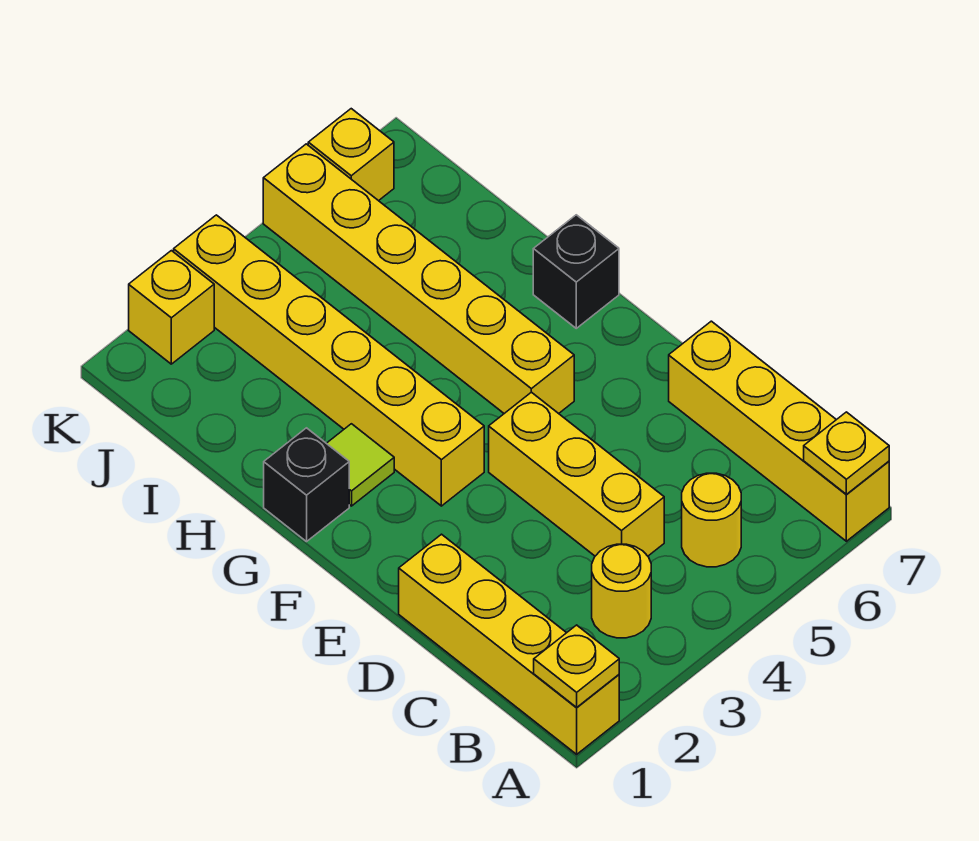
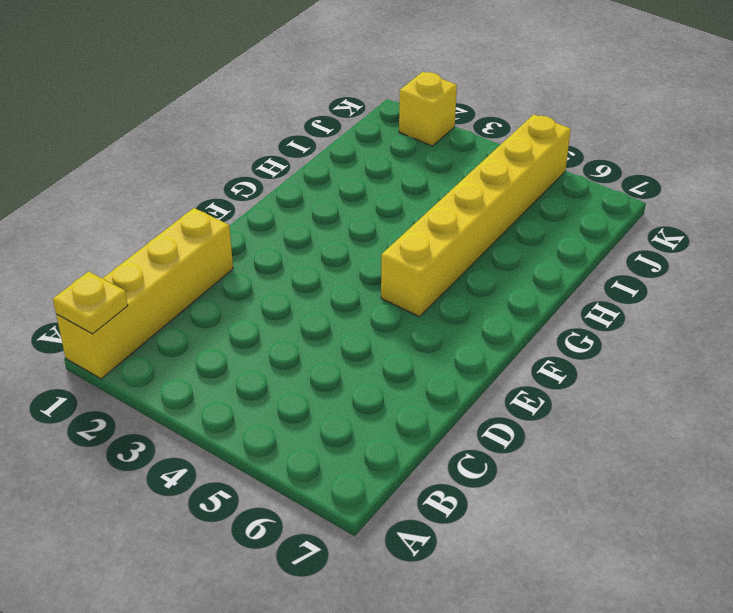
none -> yellow 1x4 brick [669,321,889,541]
none -> yellow 1x1 round brick [592,544,651,638]
none -> yellow 1x1 round brick [682,473,741,567]

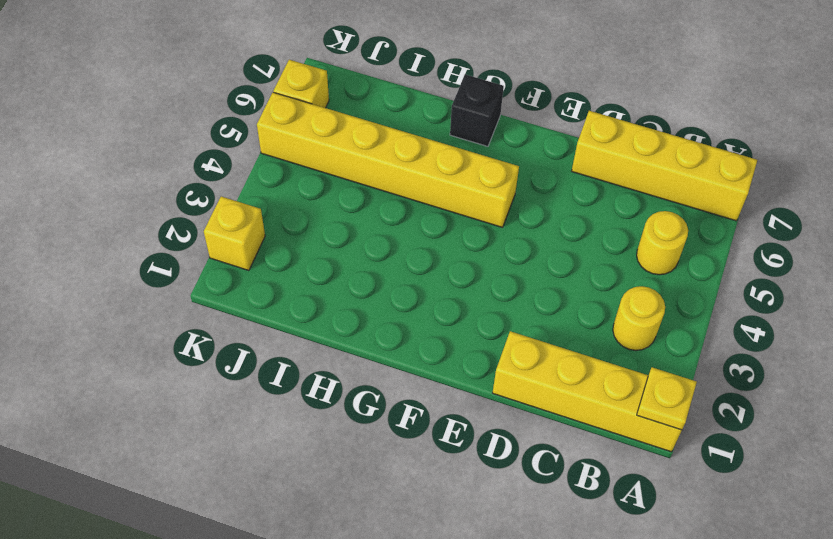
none -> yellow 1x3 brick [489,392,664,556]
none -> yellow 1x6 brick [174,215,484,506]
none -> black 1x1 brick [264,428,349,542]

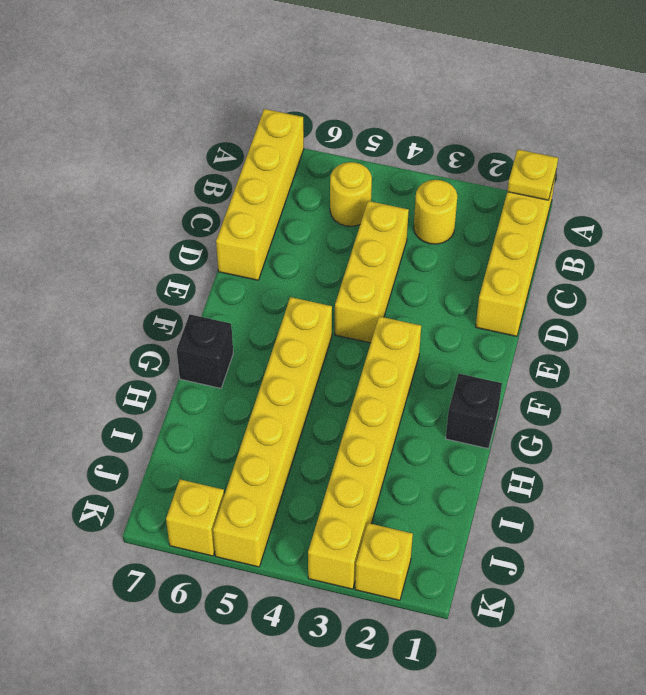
none -> lime 1x1 tile [327,424,394,506]
none -> yellow 1x1 plate [804,412,889,494]

